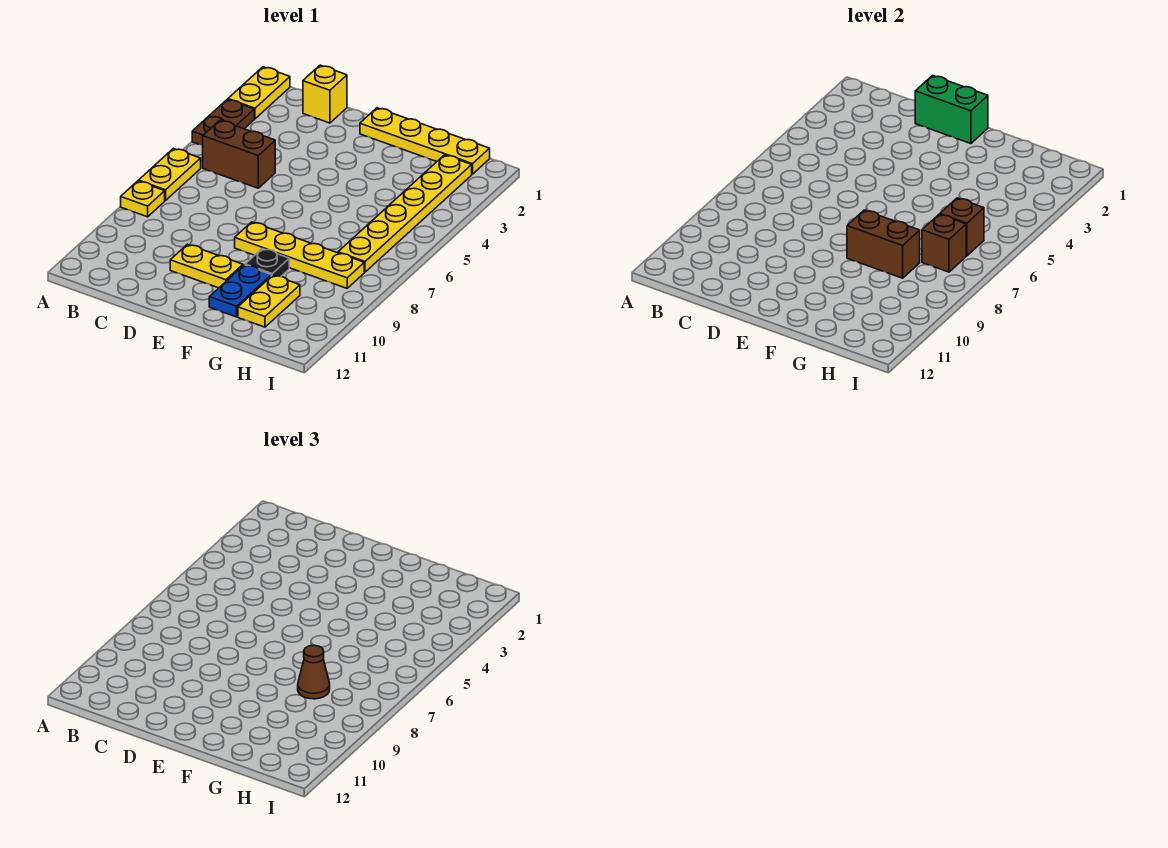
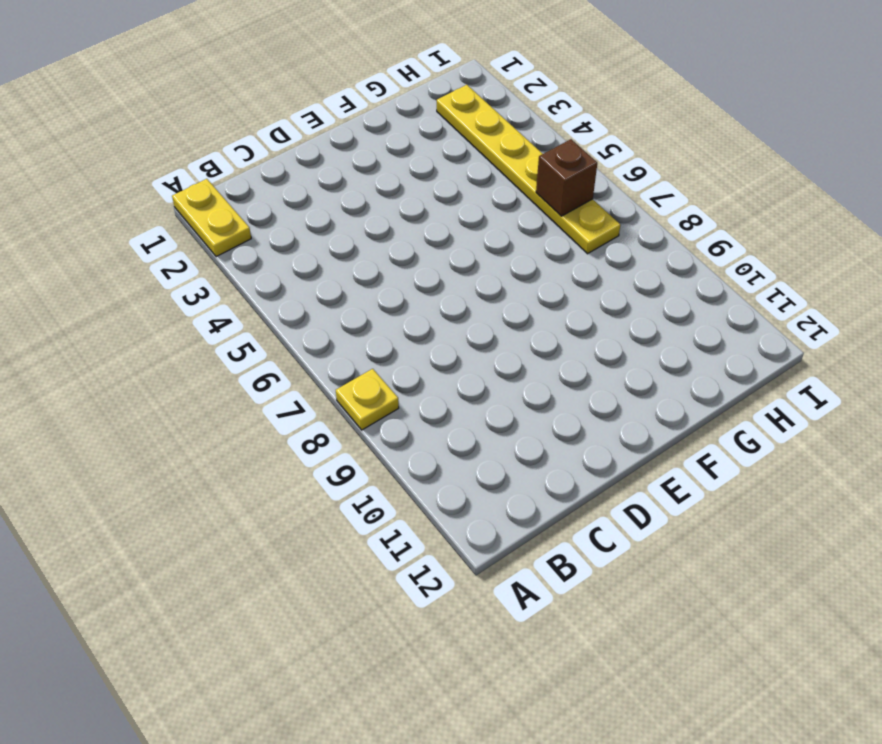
none -> brown 1x2 plate [192,100,254,145]
none -> yellow 1x2 plate [138,148,201,200]
none -> brown 1x2 brick [203,120,275,188]

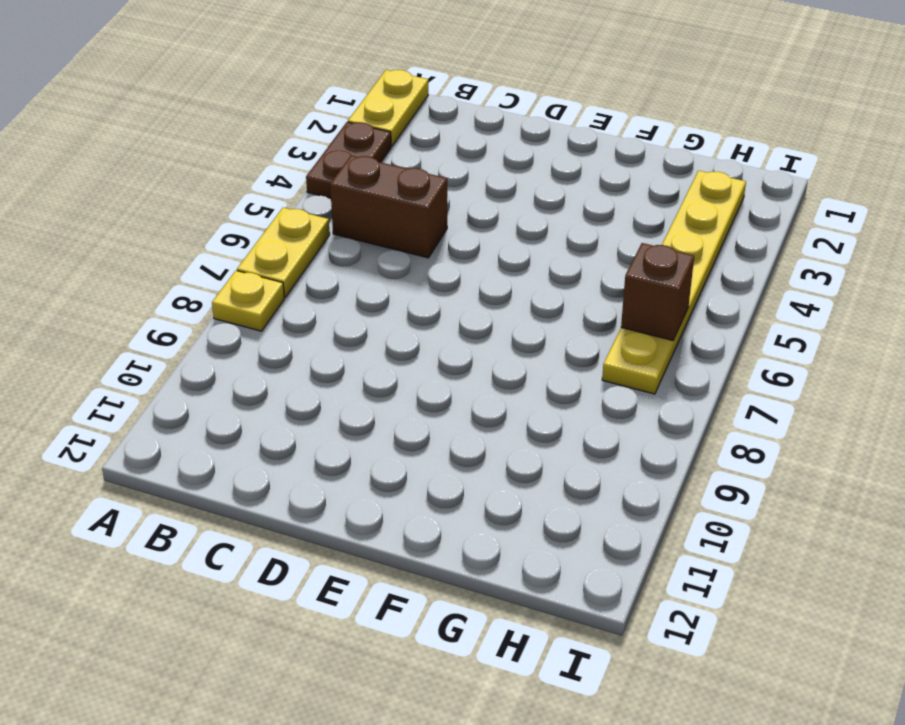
none -> yellow 1x1 brick [303,65,347,123]
none -> yellow 1x2 plate [170,244,243,288]
none -> yellow 1x4 plate [360,108,490,174]

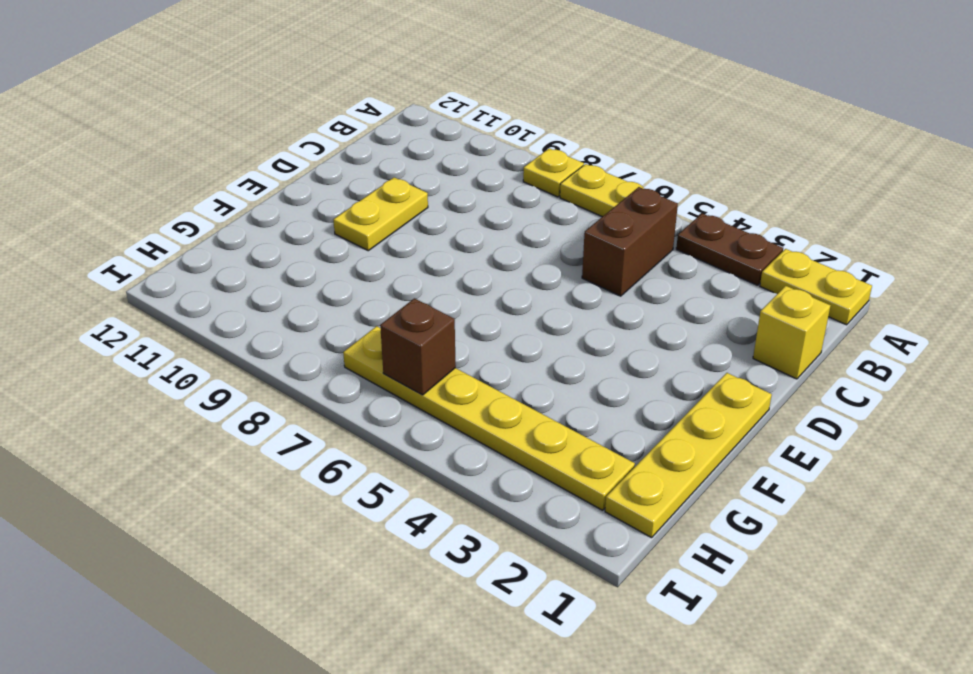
none -> yellow 1x4 plate [235,222,364,288]
none -> black 1x1 plate [245,249,289,276]
none -> blue 1x2 plate [209,265,271,317]

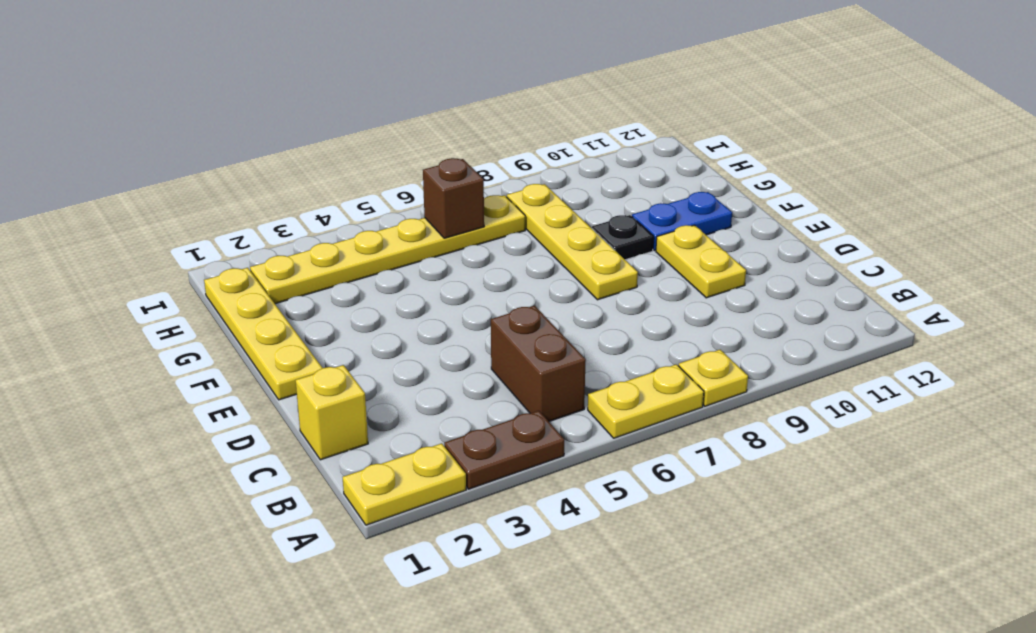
none -> yellow 1x2 plate [238,275,300,327]
none -> green 1x2 brick [915,76,988,144]
none -> brown 1x2 brick [847,210,920,278]

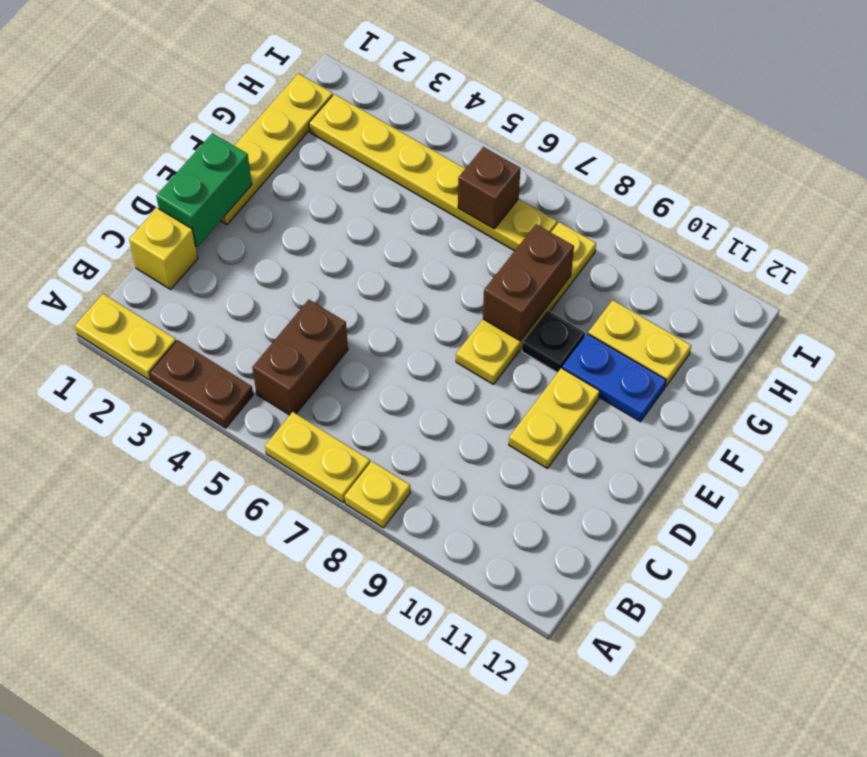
none -> brown 1x1 brick [922,214,966,272]
none -> brown 1x1 cone [298,645,330,699]

